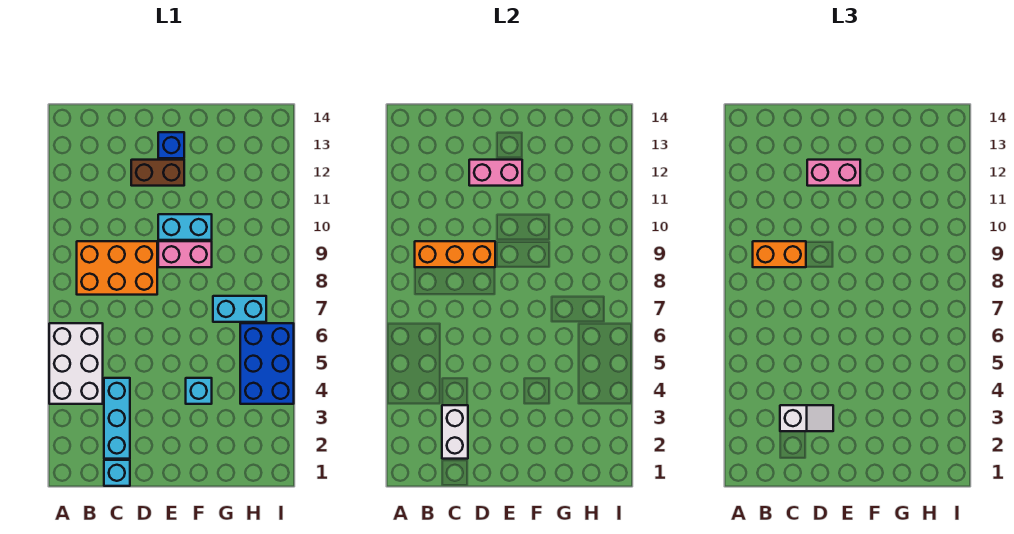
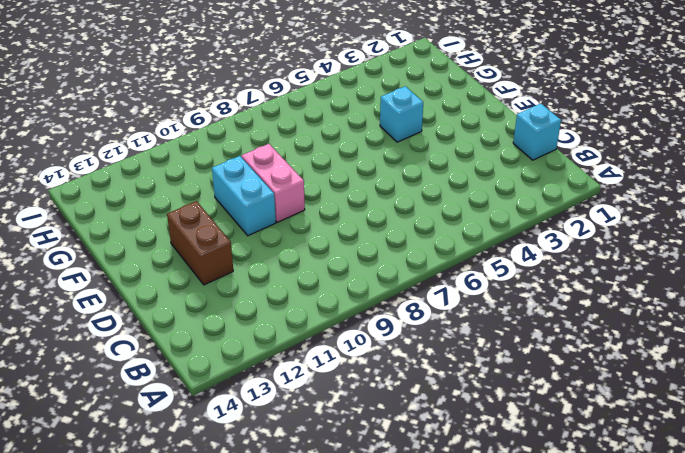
none -> white 2x3 brick [49,323,103,404]
none -> orange 2x3 brick [77,241,157,295]
none -> cyan 1x3 brick [104,378,130,459]

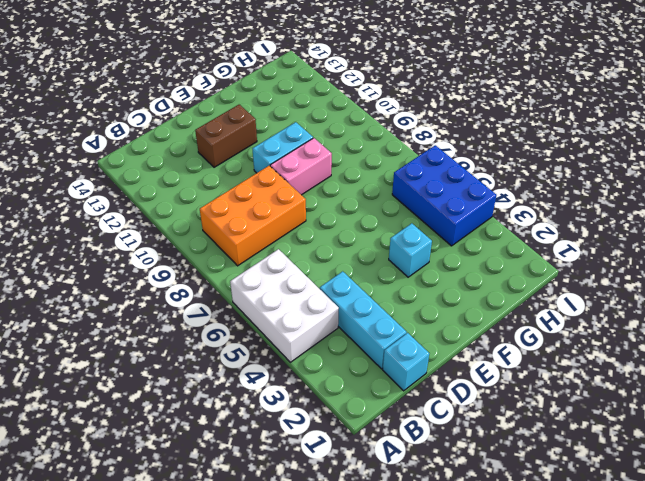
none -> blue 1x1 brick [158,132,184,158]
none -> cyan 1x2 brick [213,296,266,322]
none -> orange 1x3 brick [415,241,495,267]

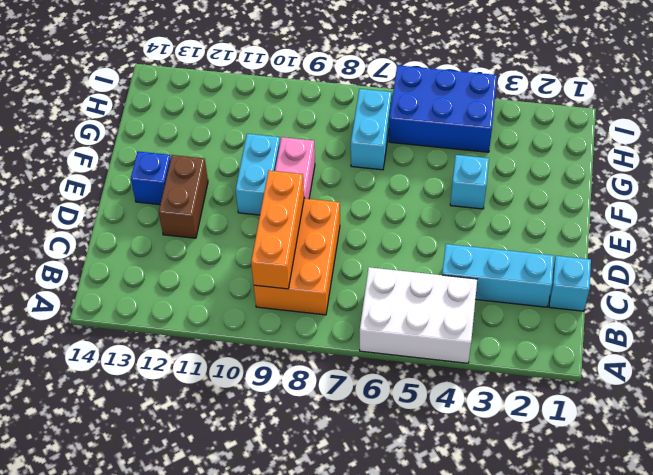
none -> white 1x2 brick [442,405,468,459]
none -> pink 1x2 brick [469,160,522,186]
none -> orange 1x2 brick [753,241,806,267]

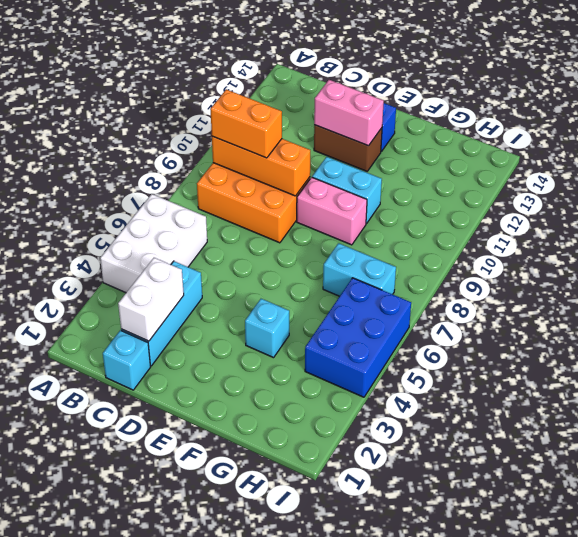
none -> white 1x2 slope [780,405,833,431]
none -> pink 1x2 brick [807,160,860,186]

